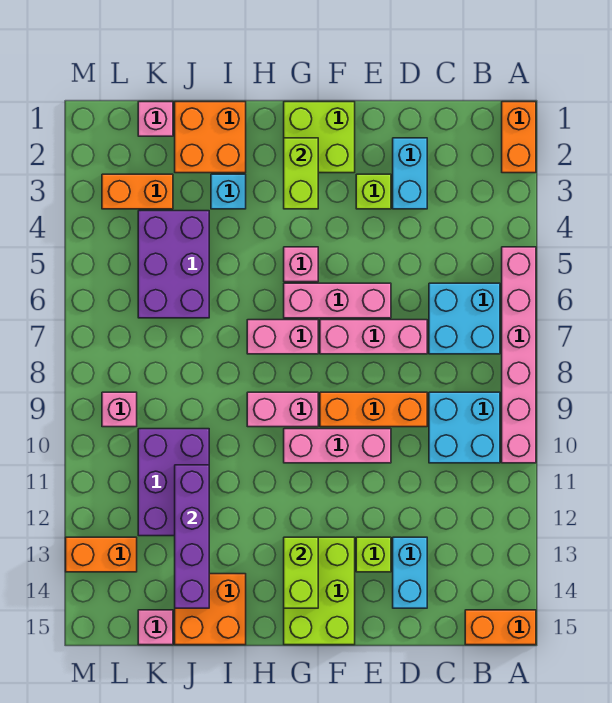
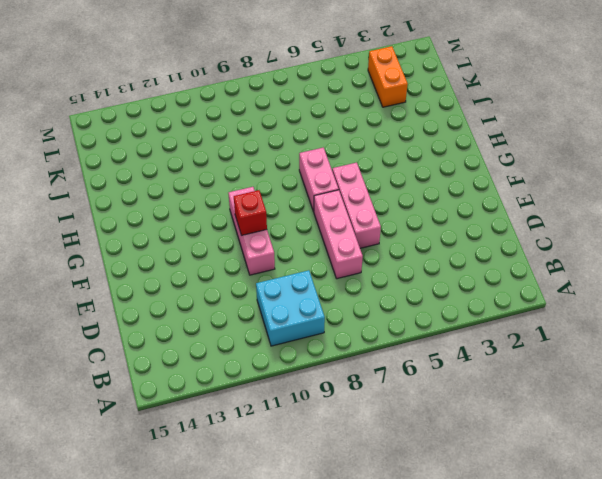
red 1x1 brick [234,190,267,235] -> none
none -> orange 1x2 brick [502,102,536,173]
none -> pink 1x6 brick [502,247,536,463]
none -> orange 1x2 brick [465,610,536,645]
none -> cyan 2x2 brick [429,283,500,354]

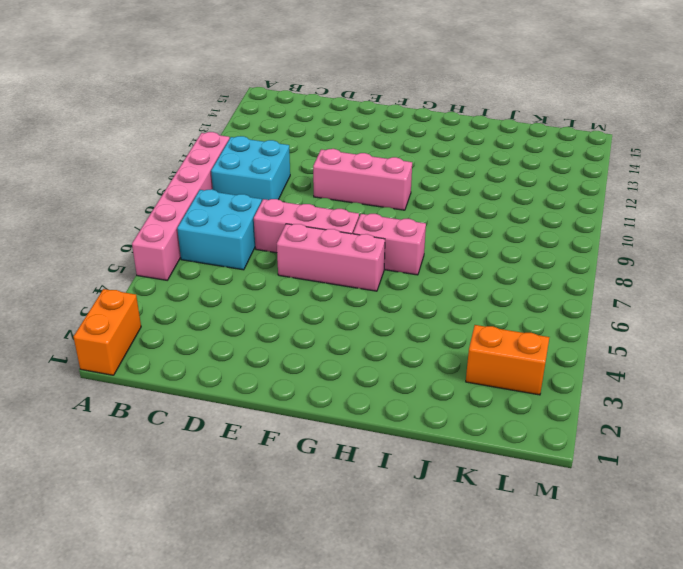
none -> orange 1x2 brick [465,610,536,645]
none -> cyan 1x2 brick [393,138,427,209]
none -> orange 1x3 brick [320,392,427,427]
none -> cyan 1x2 brick [393,537,427,608]

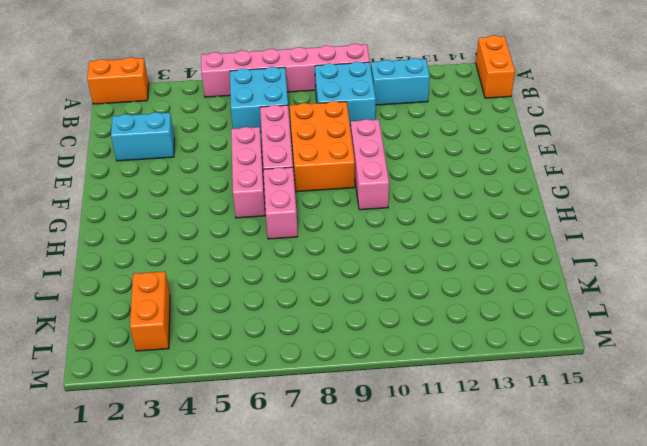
cyan 1x2 brick [371,58,430,105] -> cyan 1x2 brick moved to [393,537,427,608]
orange 2x3 brick [290,101,355,192] -> orange 1x3 brick [320,392,427,427]
none -> lime 1x1 brick [356,174,391,209]
none -> lime 1x1 brick [356,537,391,572]
none -> lime 2x2 brick [284,102,355,173]
none -> lime 2x3 brick [284,537,355,645]

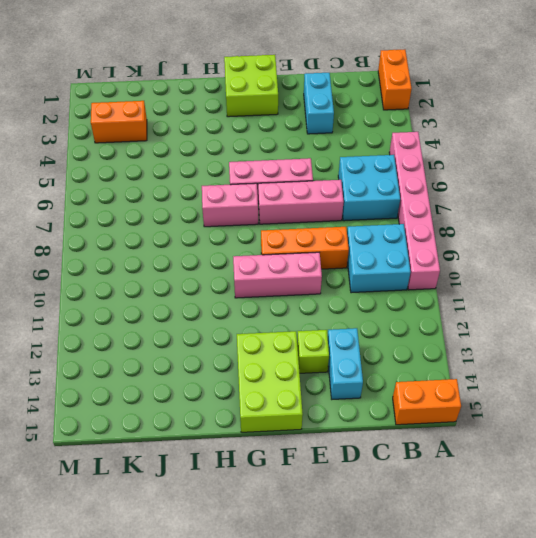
none -> lime 1x1 brick [356,174,391,209]
none -> pink 1x1 brick [284,247,318,282]
none -> pink 1x2 brick [247,392,318,427]
none -> orange 2x2 brick [175,102,246,173]

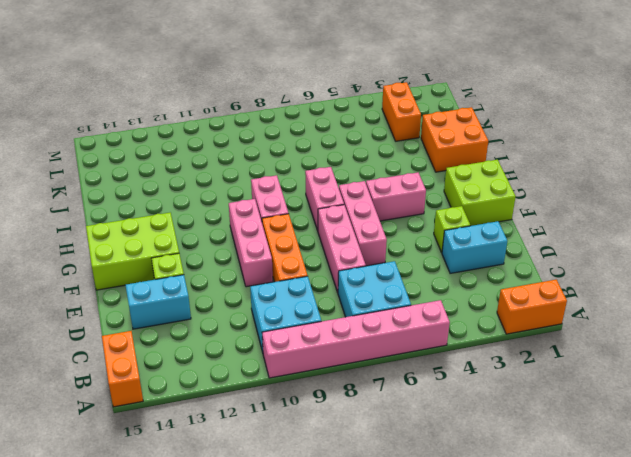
pink 1x2 brick [366,172,426,221] -> pink 1x1 brick [284,247,318,282]
none -> cyan 1x1 brick [211,174,246,209]
none -> orange 2x2 brick [175,574,246,645]
none -> purple 2x3 brick [138,211,209,318]
none -> purple 2x3 brick [138,429,209,536]

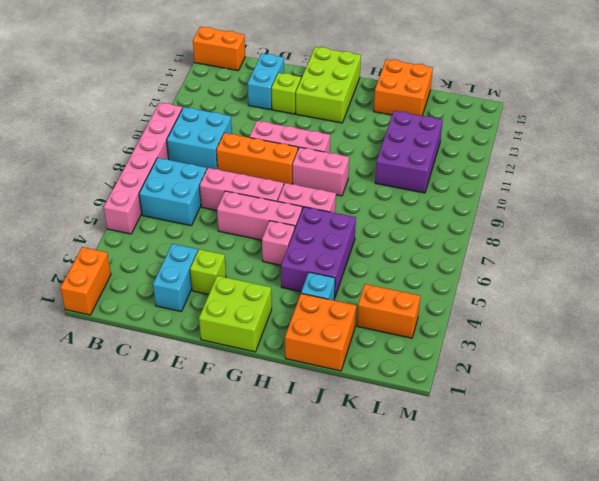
purple 2x3 brick [281,207,356,297] -> purple 2x3 brick moved to [138,211,209,318]
none -> pink 1x1 brick [138,102,173,136]
none -> pink 1x1 brick [138,610,173,645]
none -> pink 1x1 brick [102,392,137,427]
none -> orange 1x2 brick [66,537,137,572]

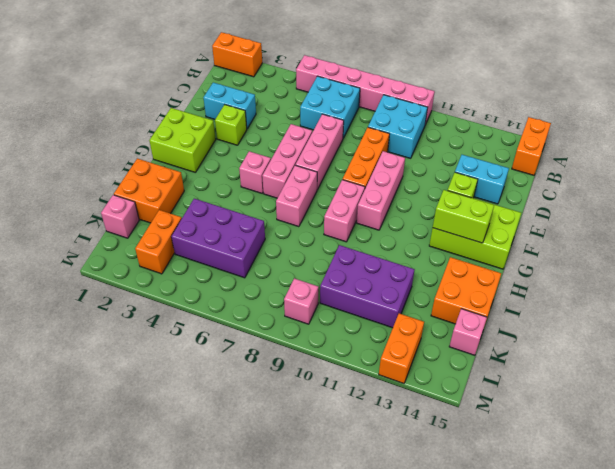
none -> cyan 1x1 brick [211,174,246,209]
none -> lime 1x2 brick [284,138,318,209]
none -> purple 1x4 brick [175,465,209,608]

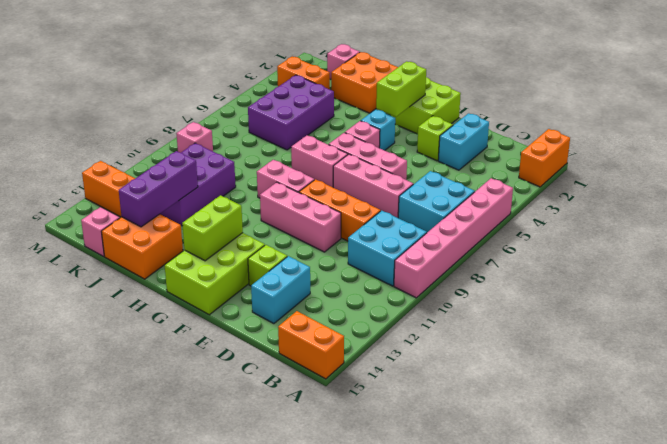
cyan 1x1 brick [361,109,395,150] -> cyan 1x1 brick moved to [211,174,246,209]
purple 1x3 brick [119,151,198,227] -> purple 1x4 brick [175,465,209,608]

